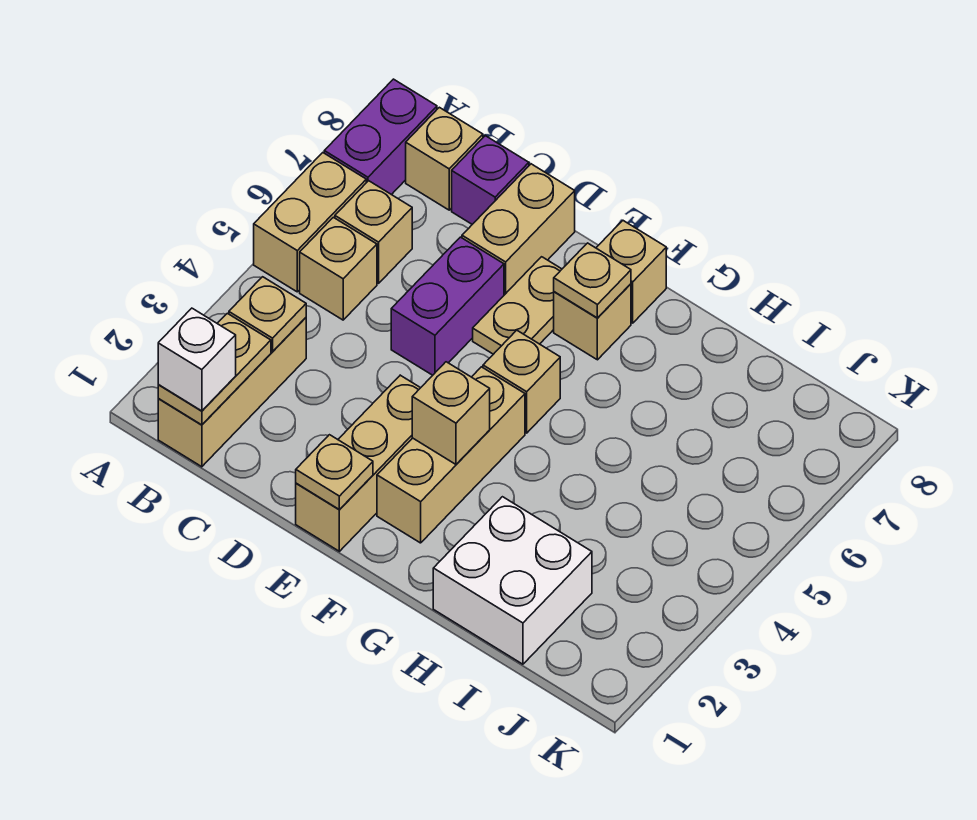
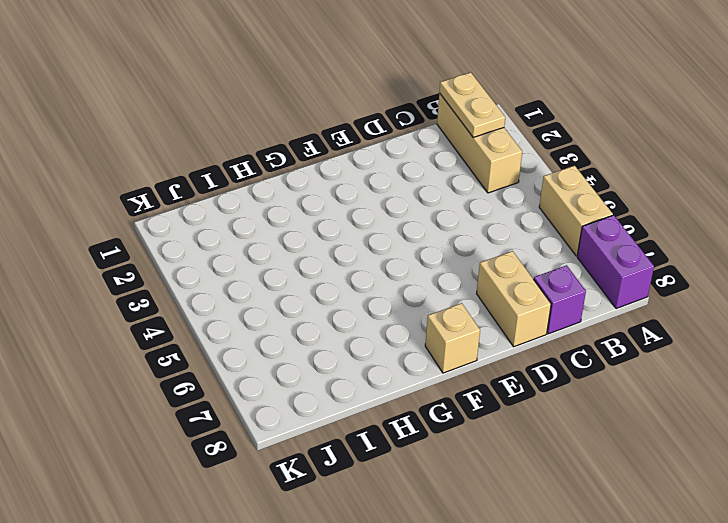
none -> tan 1x1 brick [300,217,377,320]
none -> tan 1x1 brick [335,181,412,283]
none -> tan 1x1 brick [406,107,483,210]

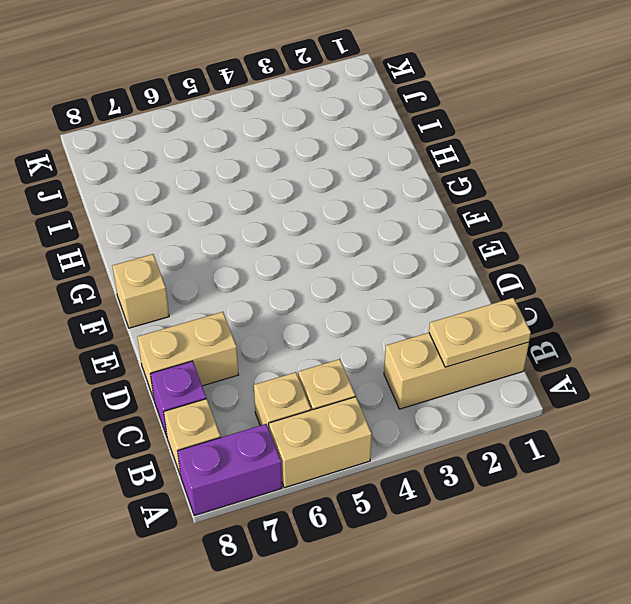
none -> purple 1x2 brick [391,237,504,375]
none -> tan 1x3 brick [296,375,420,551]
none -> tan 1x2 plate [473,257,562,354]

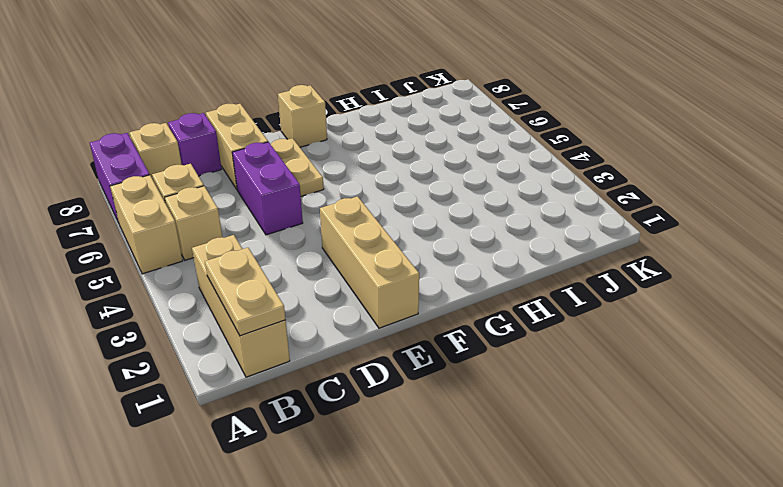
none -> tan 1x3 brick [377,367,525,543]
none -> tan 1x1 brick [483,330,560,433]
none -> tan 1x1 brick [554,284,631,360]

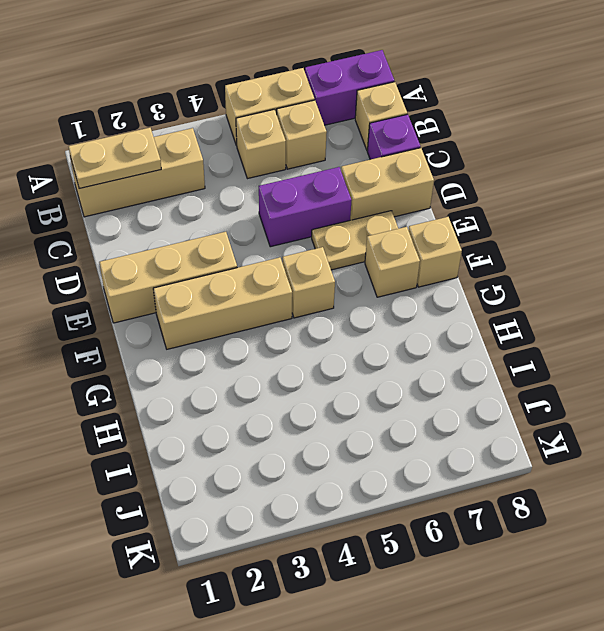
none -> white 2x2 brick [433,497,592,664]
none -> tan 1x1 plate [229,277,306,352]
none -> tan 1x1 plate [296,435,373,510]

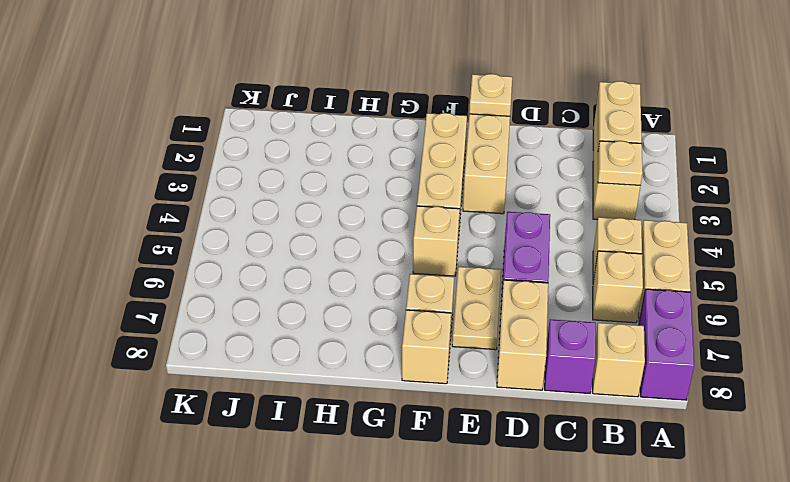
none -> white 2x2 brick [433,497,592,664]
none -> tan 1x1 brick [412,362,490,464]
none -> tan 1x1 plate [554,243,631,318]

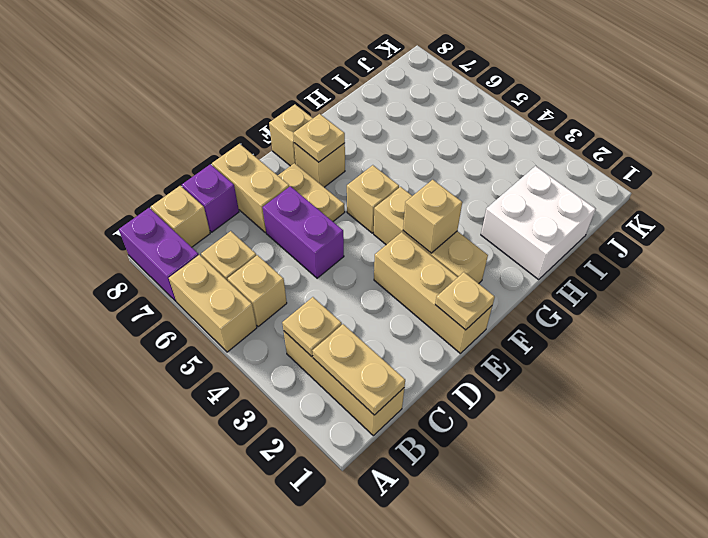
none -> white 1x1 brick [158,308,236,411]

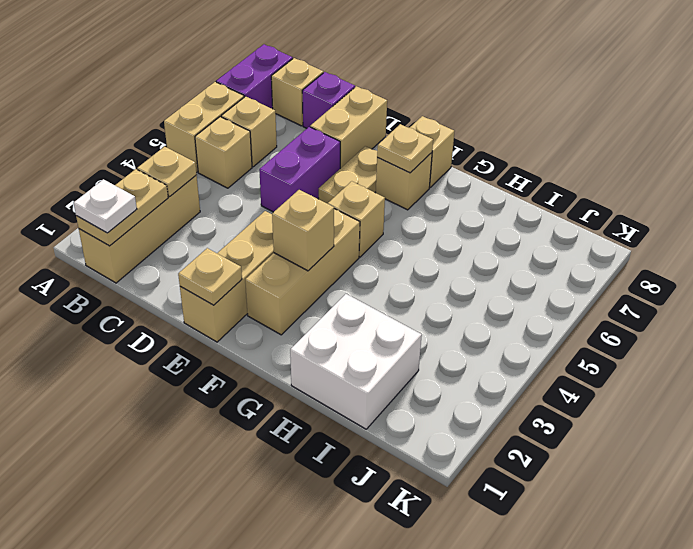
white 1x1 plate [74,179,137,233] -> white 1x1 brick [158,308,236,411]

